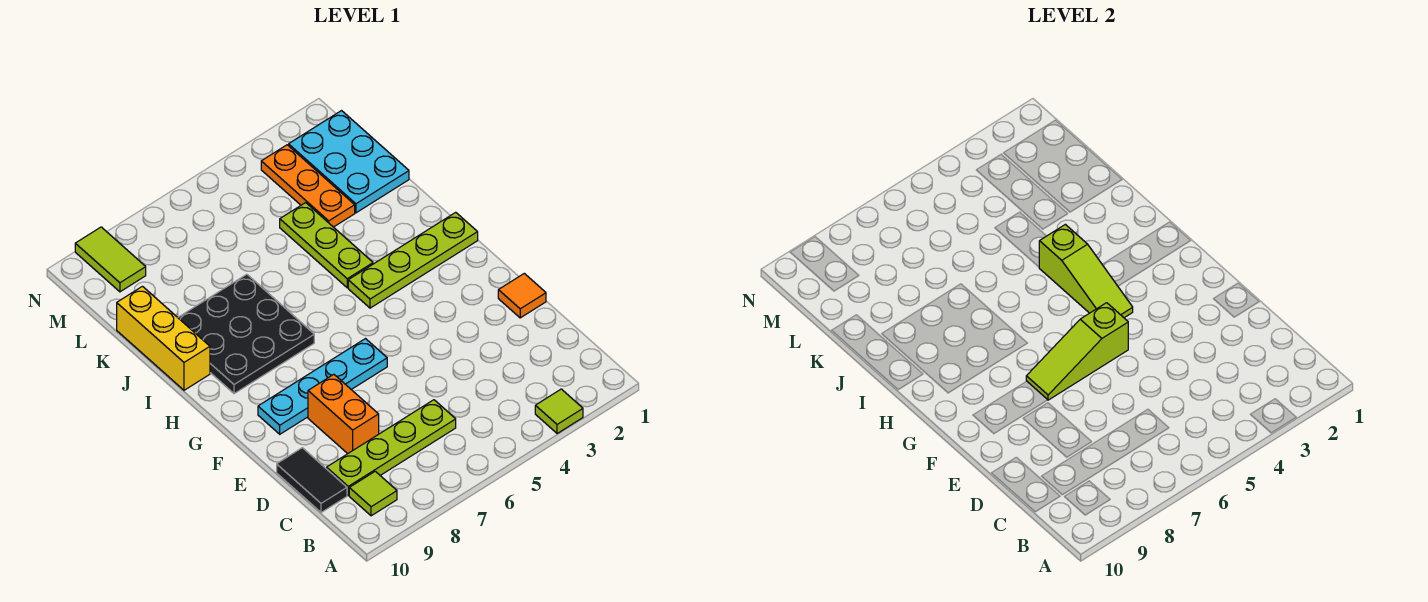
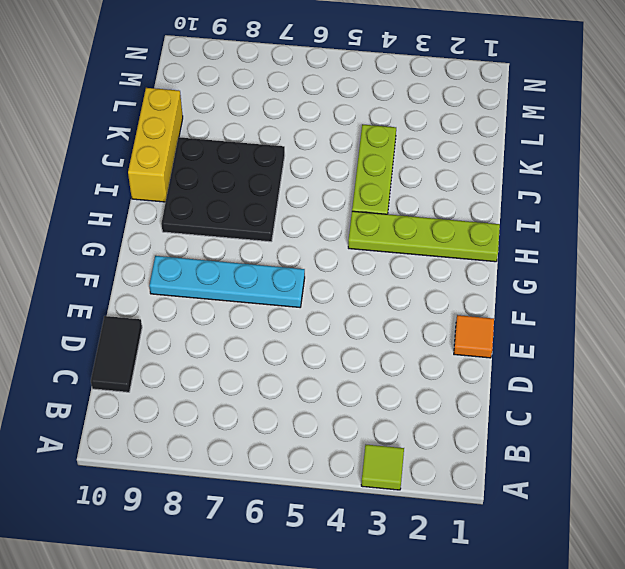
none -> lime 1x1 tile [349,471,397,516]
none -> lime 1x4 plate [327,400,456,495]
none -> orange 1x2 brick [308,374,379,454]

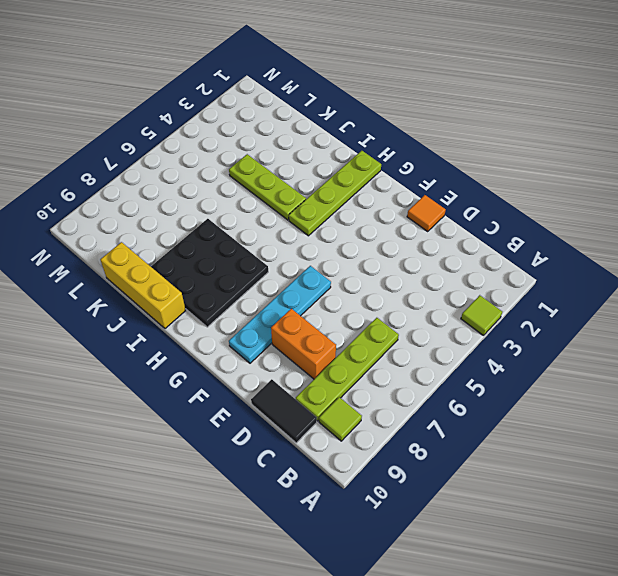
none -> cyan 2x3 plate [289,111,409,213]
none -> orange 1x3 plate [261,145,355,227]
none -> lime 1x2 tile [75,227,146,292]

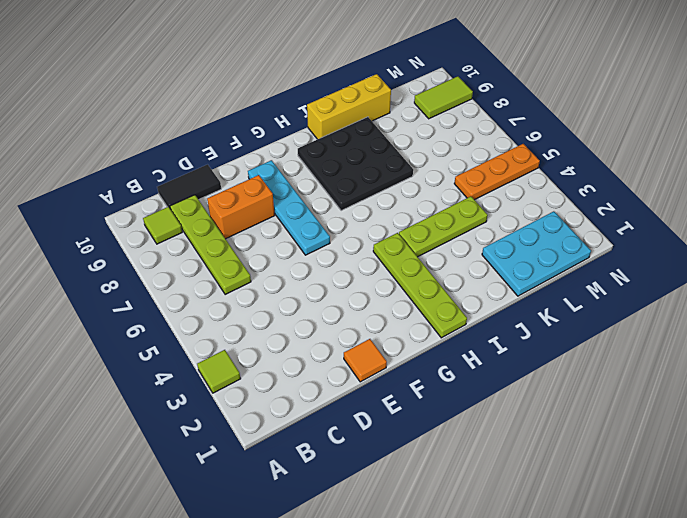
orange 1x3 plate [454,144,540,200] -> orange 1x3 plate moved to [261,145,355,227]
none -> lime 1x3 slope [1026,303,1128,400]
none -> lime 1x3 slope [1039,224,1133,318]

